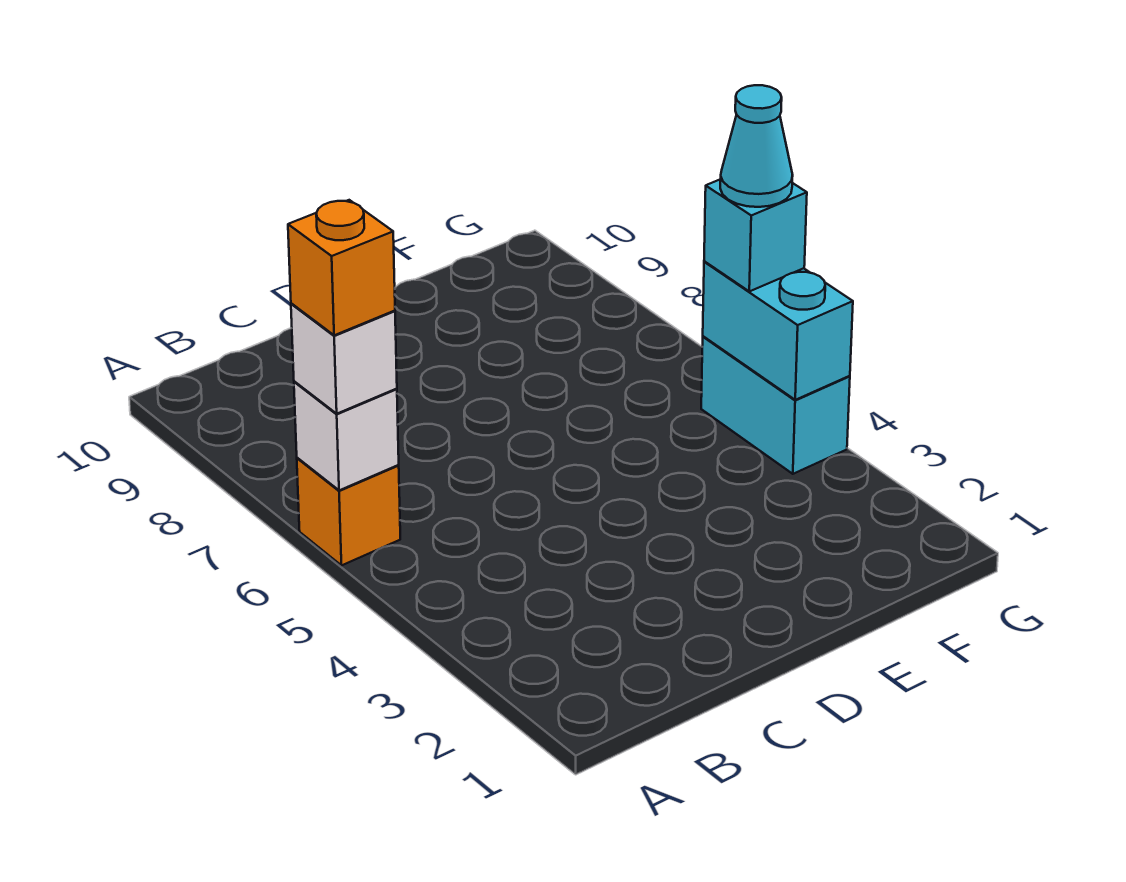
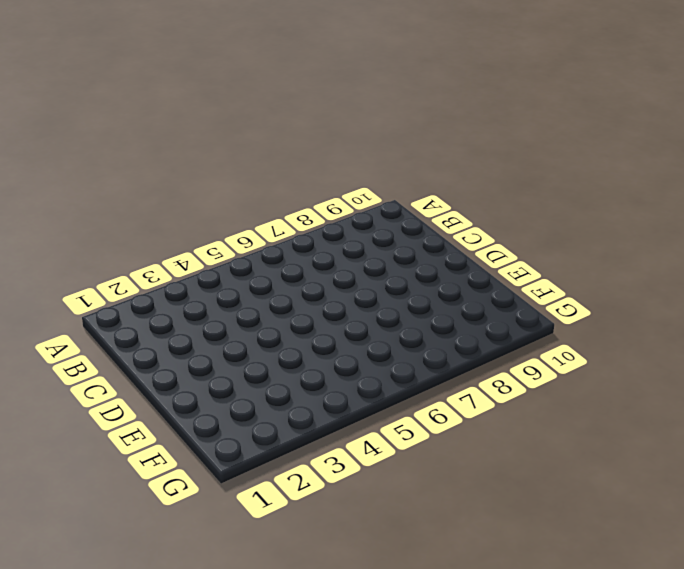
none -> orange 1x1 brick [297,458,400,565]
none -> cyan 1x2 brick [701,336,850,474]

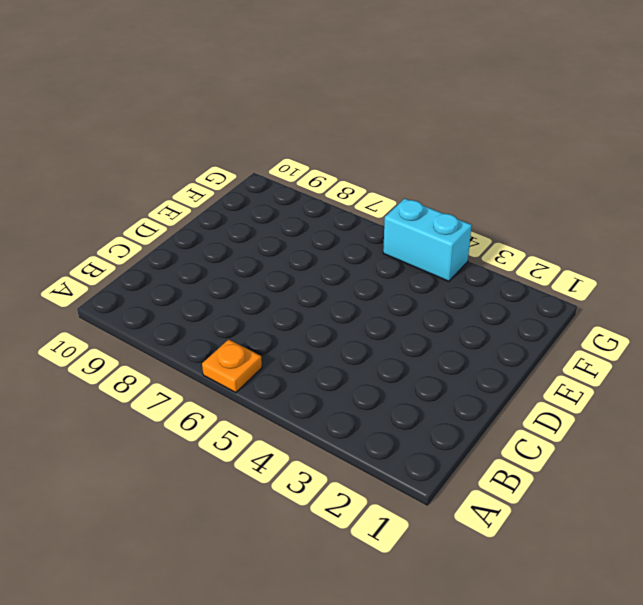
orange 1x1 plate [202,339,262,393] -> orange 1x1 brick [297,458,400,565]
none -> white 1x1 brick [294,381,399,490]
none -> cyan 1x2 brick [703,262,853,400]

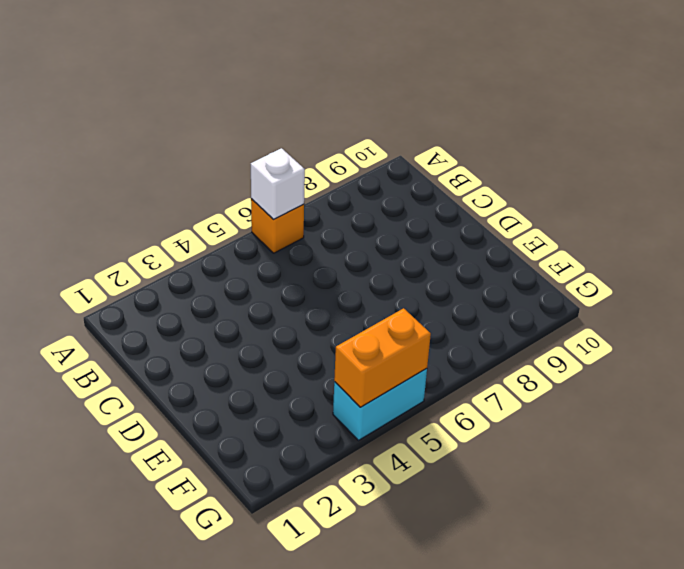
orange 1x2 brick [334,308,431,407] -> cyan 1x2 brick [703,262,853,400]
none -> white 1x1 brick [291,304,397,414]
none -> cyan 1x1 brick [704,180,807,291]

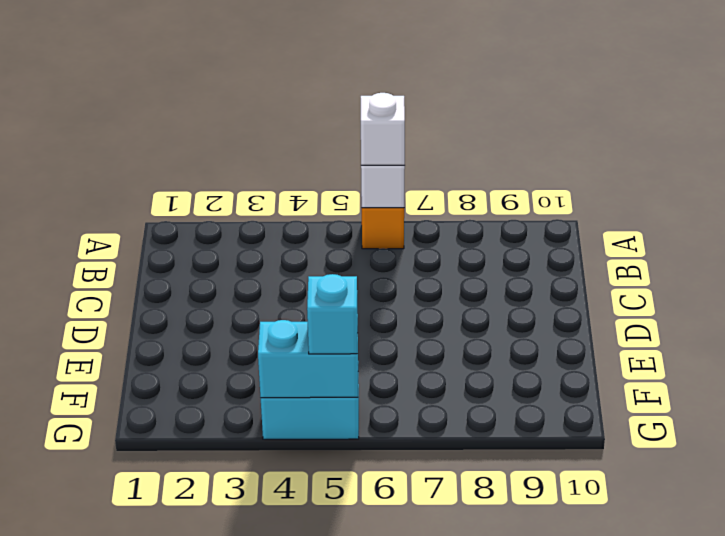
none -> orange 1x1 brick [288,200,395,335]
none -> cyan 1x1 cone [720,85,793,207]

